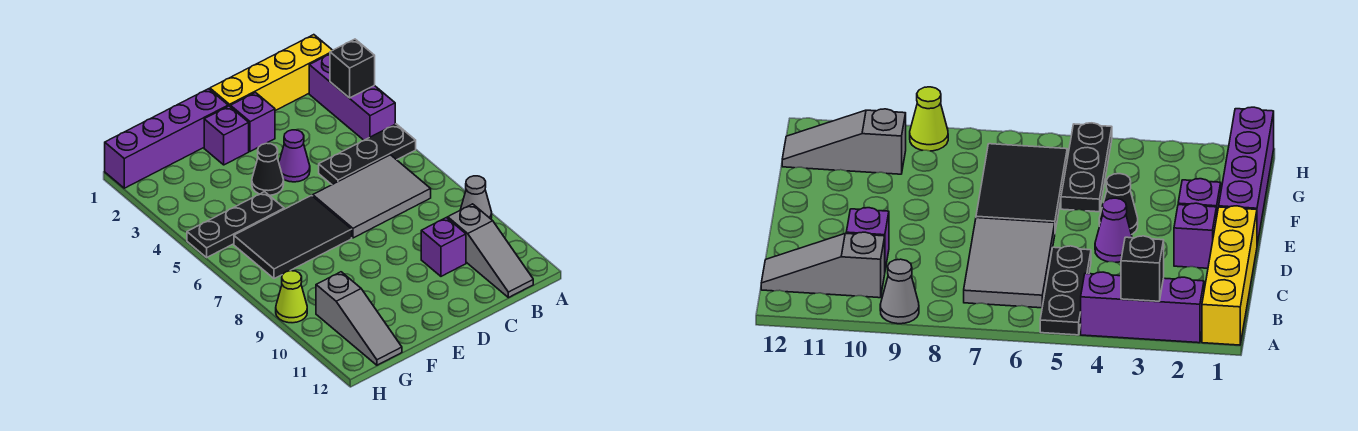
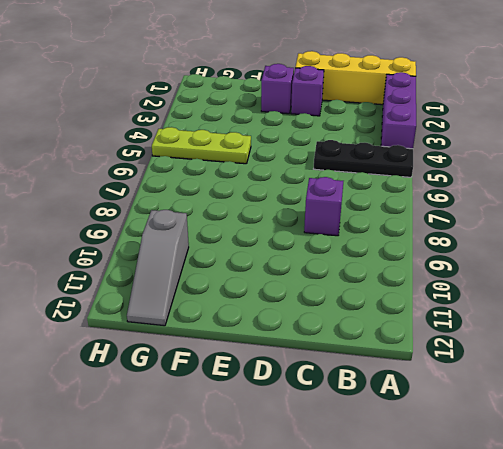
purple 1x1 brick [304,177,343,236] -> purple 1x1 brick moved to [421,218,466,276]
lime 1x3 plate [152,127,251,164] -> black 1x3 plate [187,192,284,257]
none -> grey 1x1 cone [460,176,492,219]
none -> grey 2x3 tile [313,155,431,238]
none -> grey 1x3 slope [448,204,533,298]

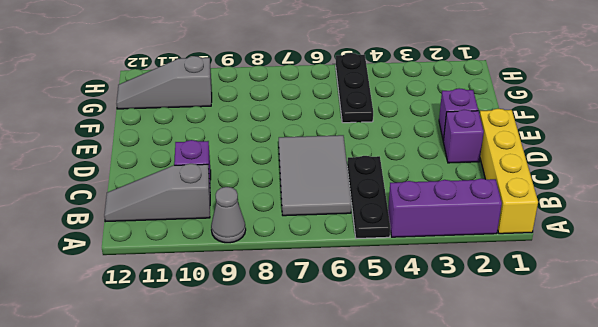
none -> purple 1x1 cone [279,130,310,182]
none -> purple 1x4 brick [105,89,228,188]
none -> black 1x1 cone [252,143,284,195]

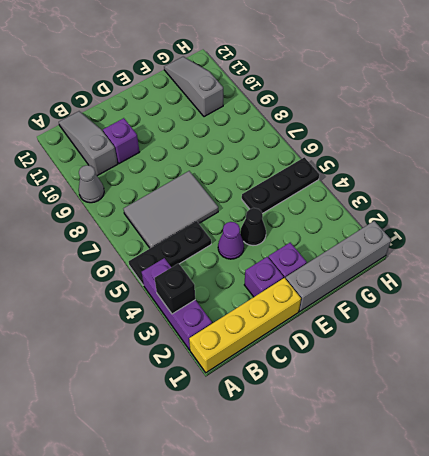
grey 1x4 brick [285,221,391,311] -> purple 1x4 brick [105,89,228,188]
none -> black 2x3 tile [234,196,352,279]
none -> lime 1x1 cone [276,271,307,323]

